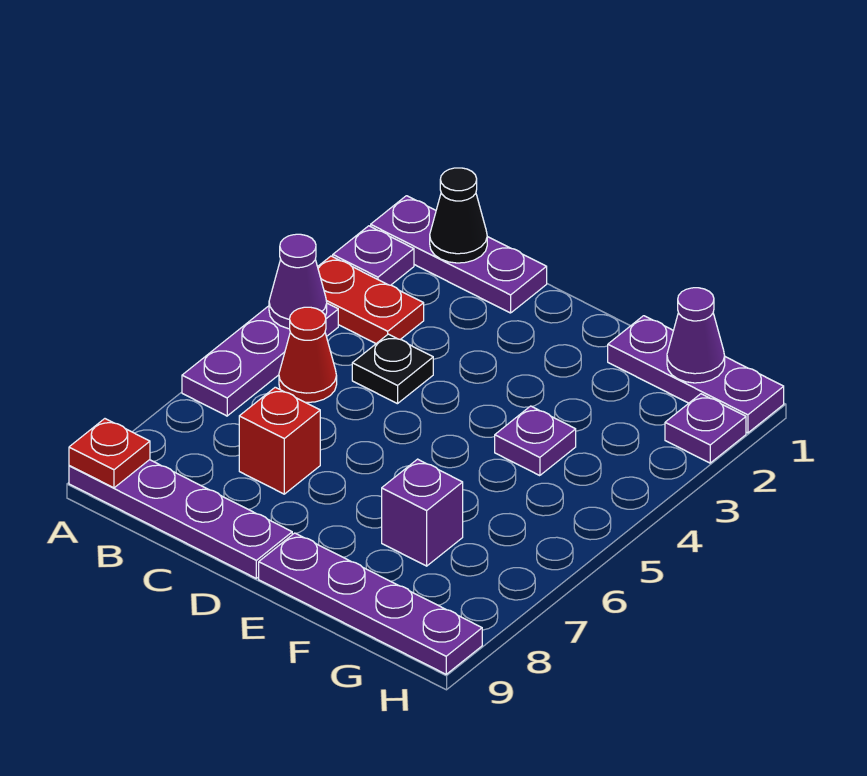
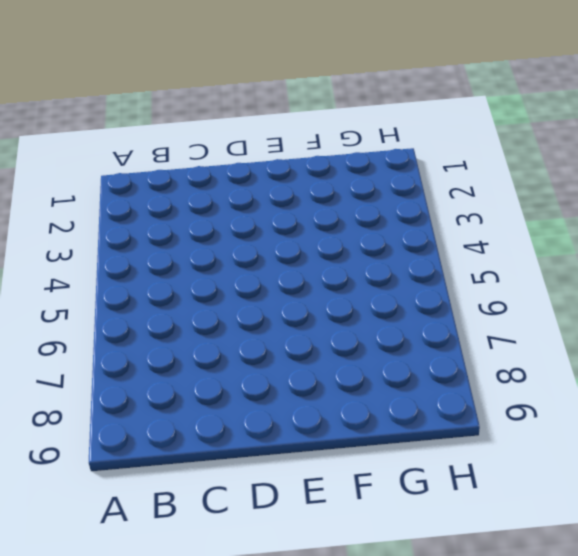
none -> purple 1x3 plate [371,196,547,313]
none -> purple 1x1 plate [333,226,414,285]
none -> red 1x2 plate [318,256,424,343]

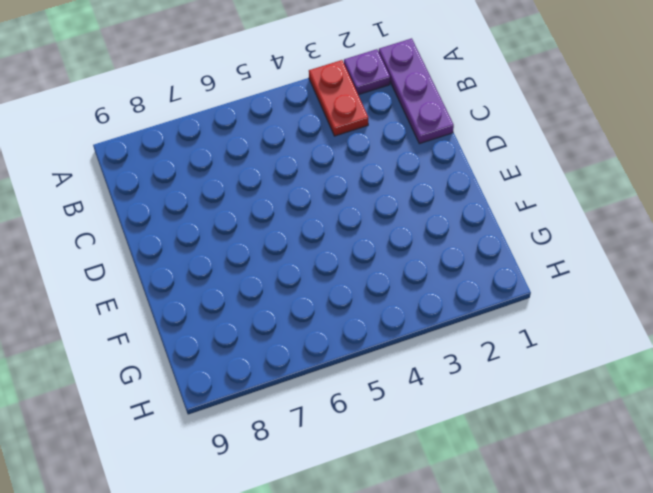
none -> purple 1x3 plate [182,303,338,416]
none -> purple 1x4 plate [69,460,292,578]
none -> red 1x1 cone [279,307,337,403]

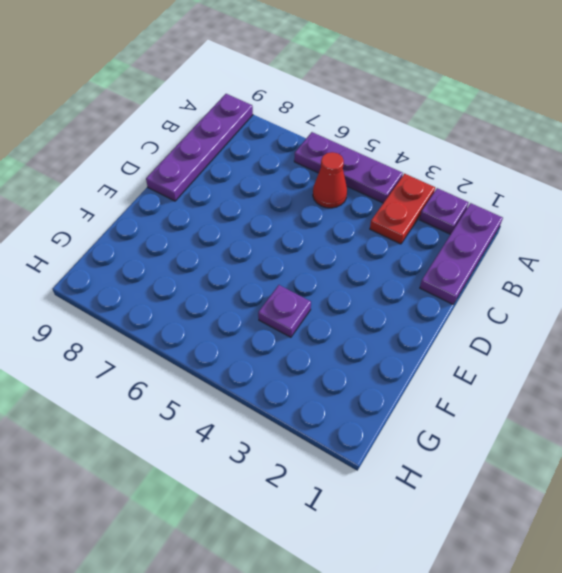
none -> black 1x1 plate [352,334,433,404]
none -> red 1x1 brick [239,387,320,494]
none -> purple 1x4 plate [259,533,482,674]

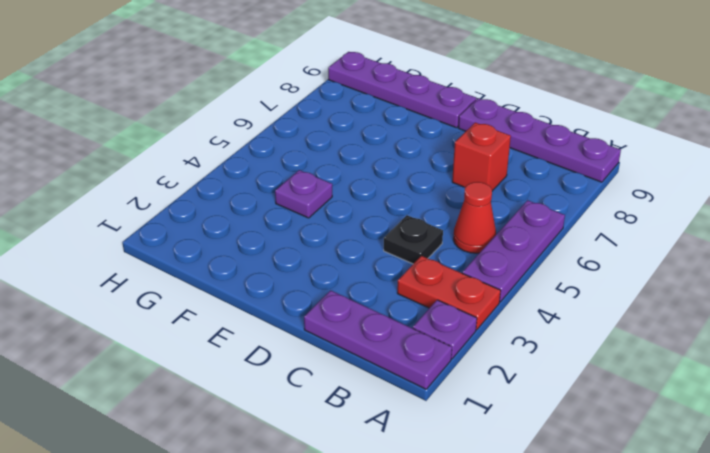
none -> purple 1x3 plate [608,316,784,433]
none -> purple 1x1 brick [382,459,463,566]
none -> purple 1x1 plate [665,394,746,463]

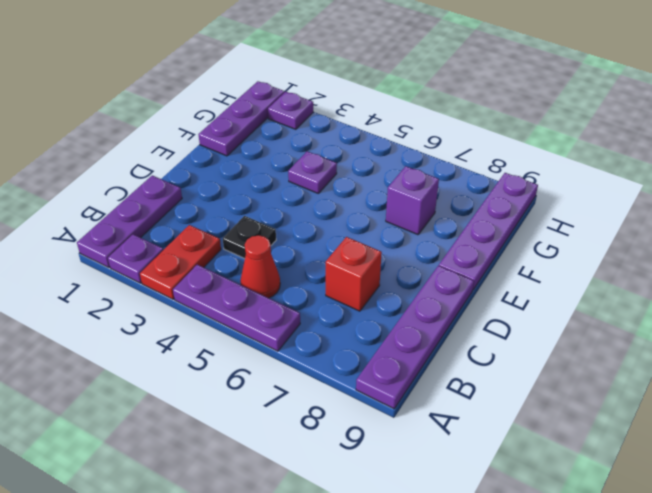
none -> purple 1x1 cone [269,234,327,329]
none -> red 1x1 plate [69,419,150,488]
none -> black 1x1 cone [430,168,487,263]

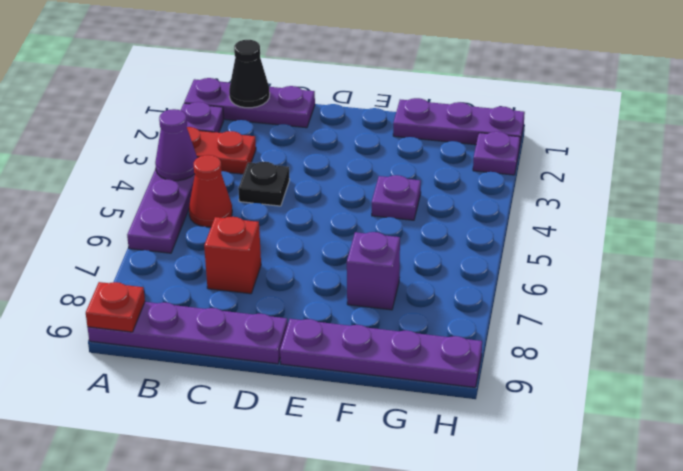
none -> purple 1x1 cone [667,288,725,383]

